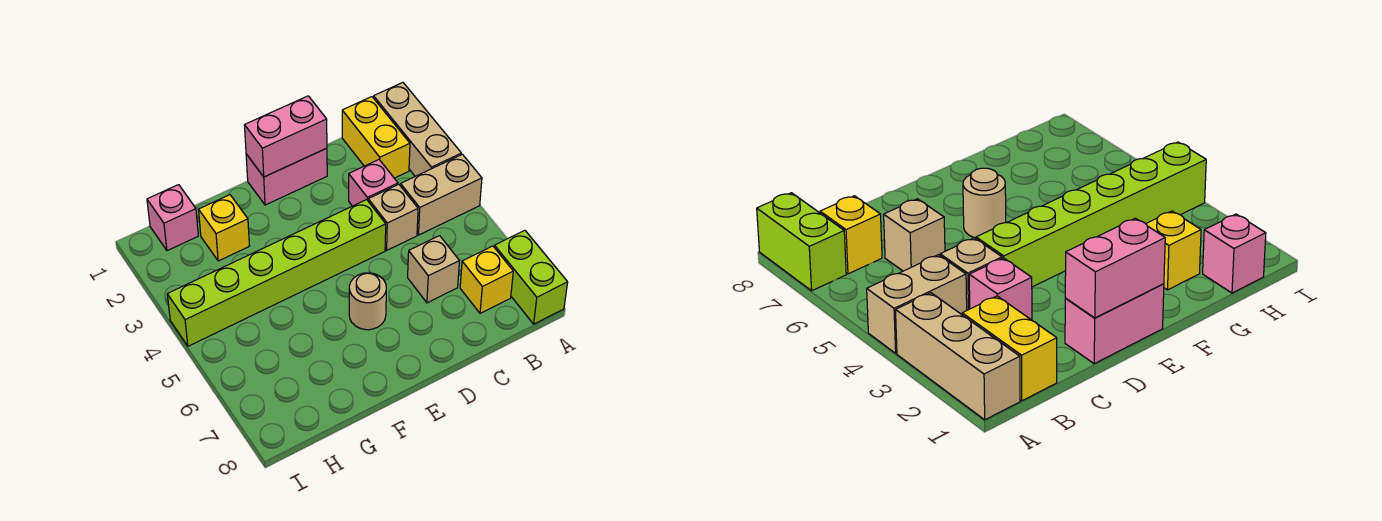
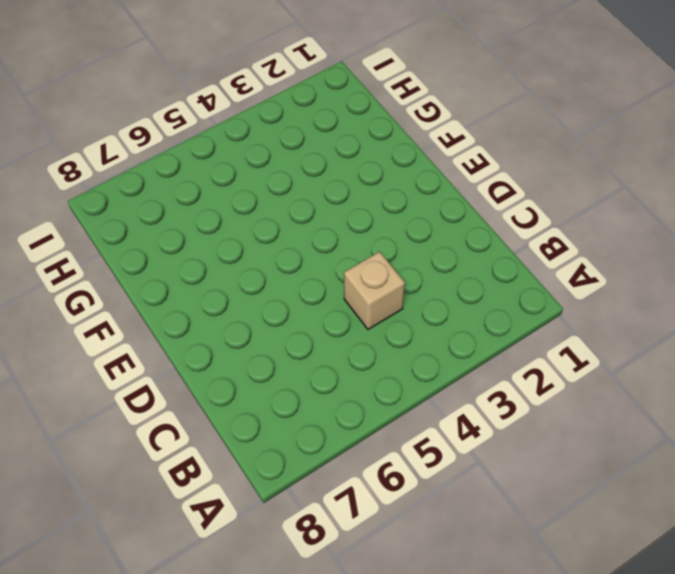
none -> tan 1x3 brick [374,83,461,176]
none -> tan 1x2 brick [400,154,482,235]
none -> lime 1x2 brick [494,230,568,324]

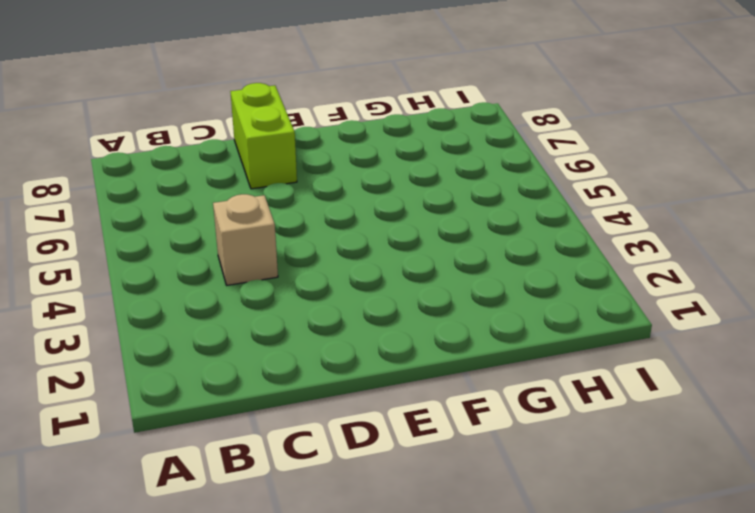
lime 1x2 brick [230,83,297,189] -> lime 1x2 brick moved to [494,230,568,324]
none -> tan 1x3 brick [374,83,461,176]
none -> tan 1x2 brick [400,154,482,235]
none -> yellow 1x2 brick [342,97,410,178]

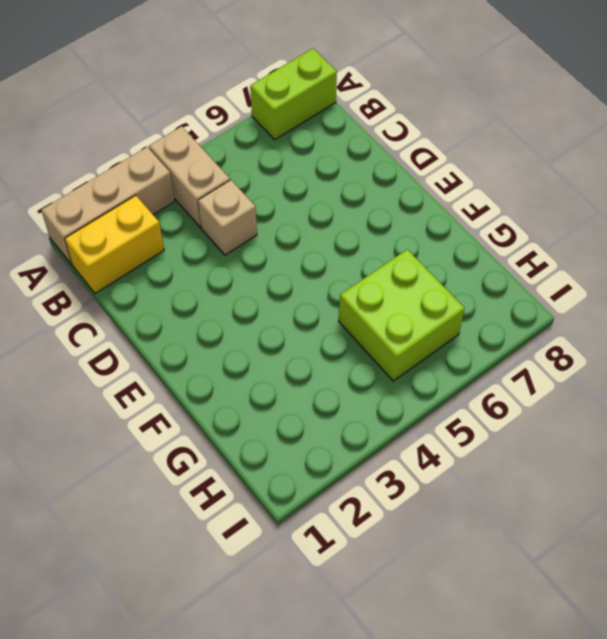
lime 2x2 brick [339,249,465,381] -> none
none -> yellow 1x1 brick [460,246,513,313]
none -> pink 1x1 brick [349,160,398,206]
none -> tan 1x1 brick [408,236,459,303]

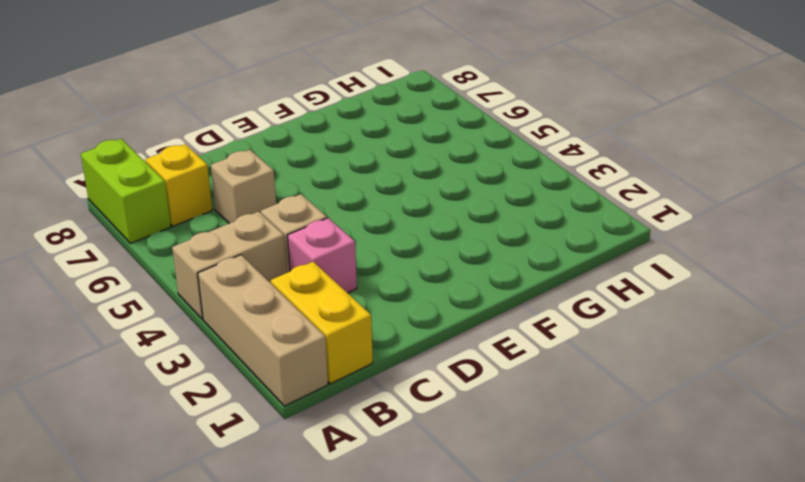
none -> pink 1x2 brick [246,148,327,205]
none -> lime 1x6 brick [167,200,386,346]
none -> tan 1x1 round brick [349,273,386,330]

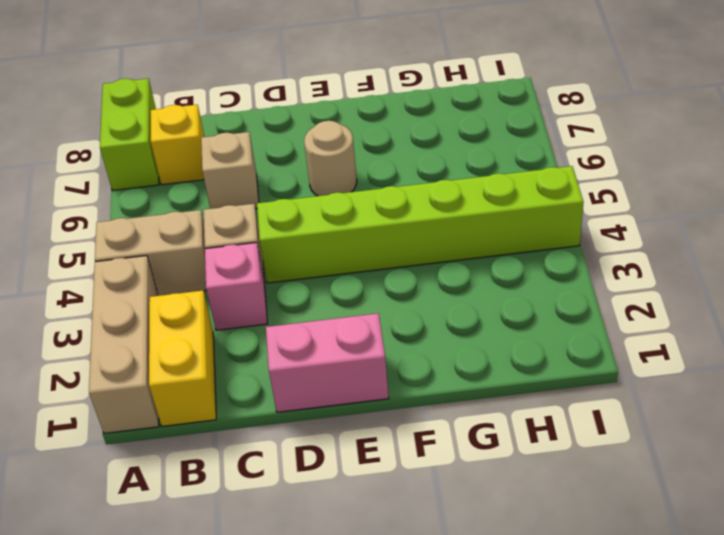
none -> yellow 1x1 brick [199,195,249,261]
none -> pink 1x1 brick [147,185,198,251]
none -> pink 1x2 brick [245,96,327,177]

